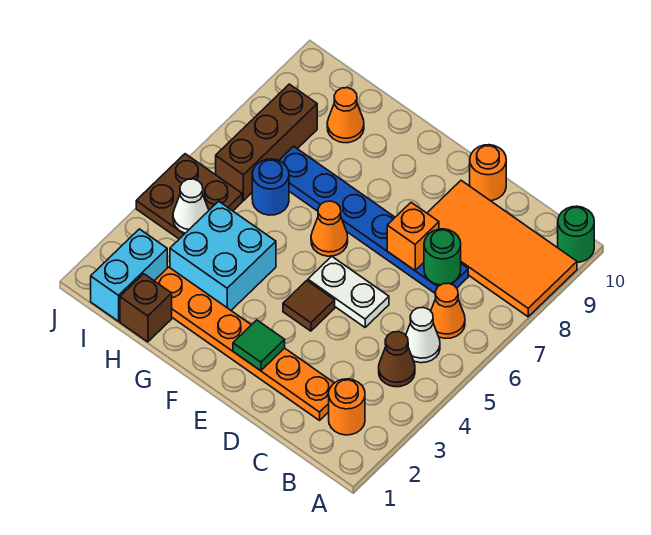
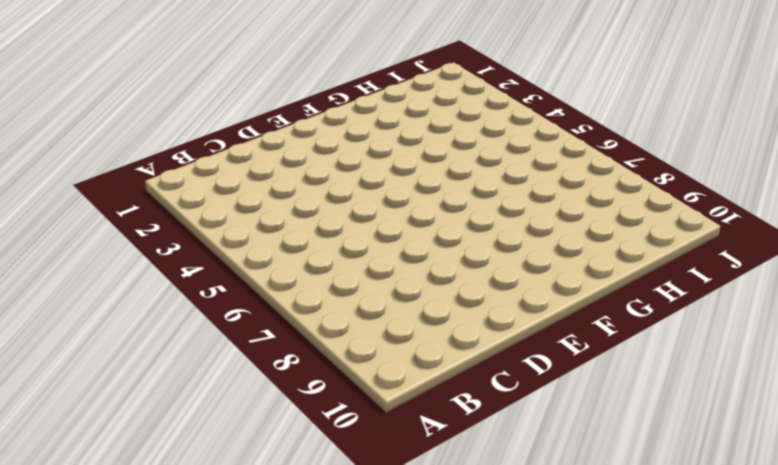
none -> orange 2x4 tile [427,181,577,317]
none -> green 1x1 round brick [558,206,594,262]
none -> orange 1x1 round brick [329,379,365,435]

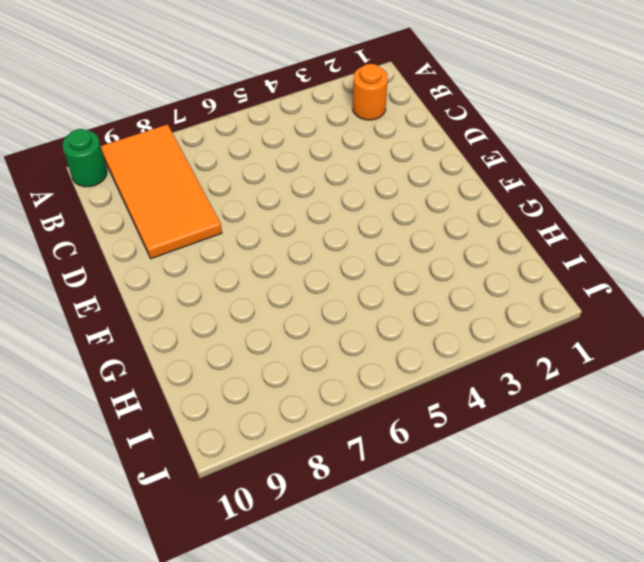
none -> brown 1x1 cone [379,332,415,387]
none -> white 1x1 cone [406,308,440,363]
none -> orange 1x1 cone [431,283,465,338]

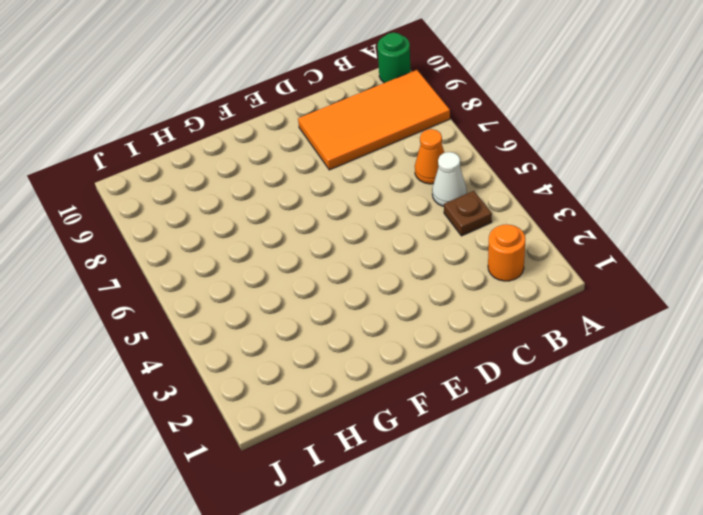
brown 1x1 plate [444,191,492,236] -> brown 1x1 cone [379,332,415,387]
none -> orange 1x6 plate [155,267,334,420]
none -> blue 1x6 plate [279,146,468,293]
none -> white 1x2 plate [308,256,389,327]

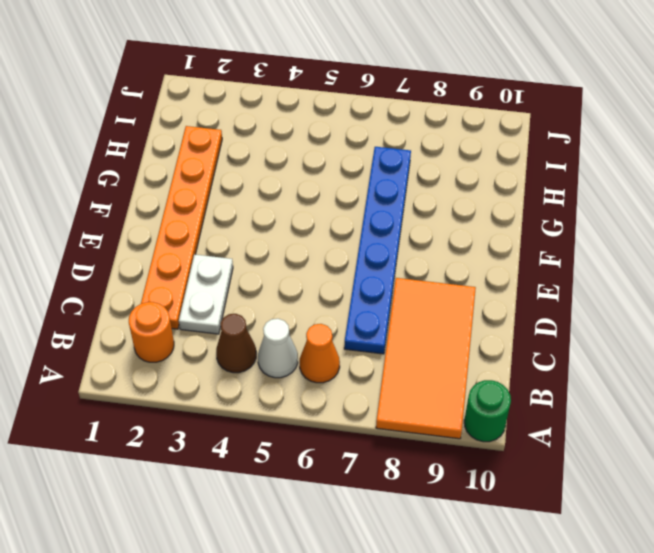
white 1x2 plate [179,254,233,334] -> white 1x2 plate moved to [308,256,389,327]
none -> orange 1x1 round brick [470,145,506,201]
none -> brown 1x1 tile [283,281,335,331]
none -> orange 1x1 cone [311,201,348,256]

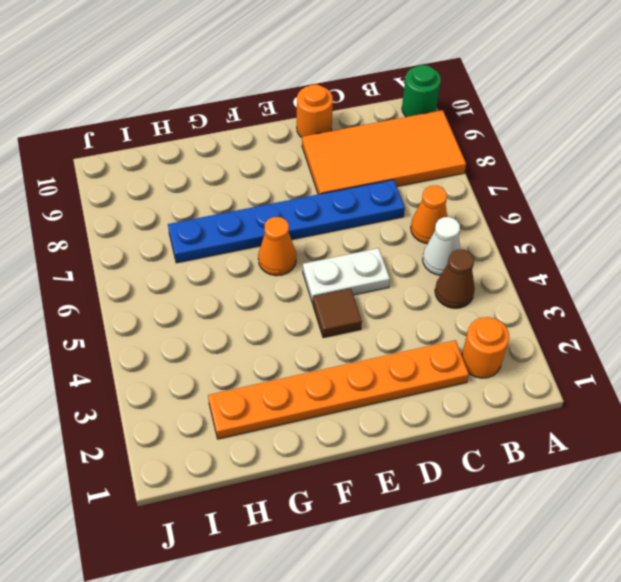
none -> cyan 2x2 brick [170,201,276,310]
none -> brown 1x1 brick [120,274,172,342]
none -> blue 1x1 round brick [252,159,289,215]

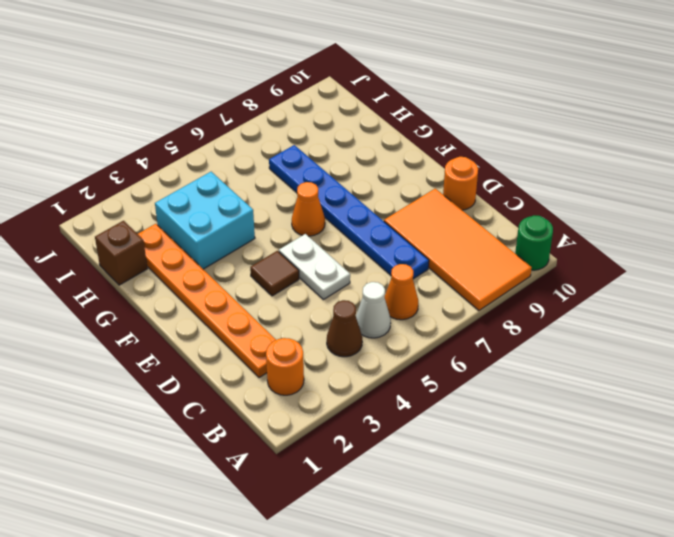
none -> blue 1x1 round brick [252,159,289,215]
none -> orange 1x1 cone [327,88,364,143]
none -> cyan 1x2 brick [91,229,167,321]

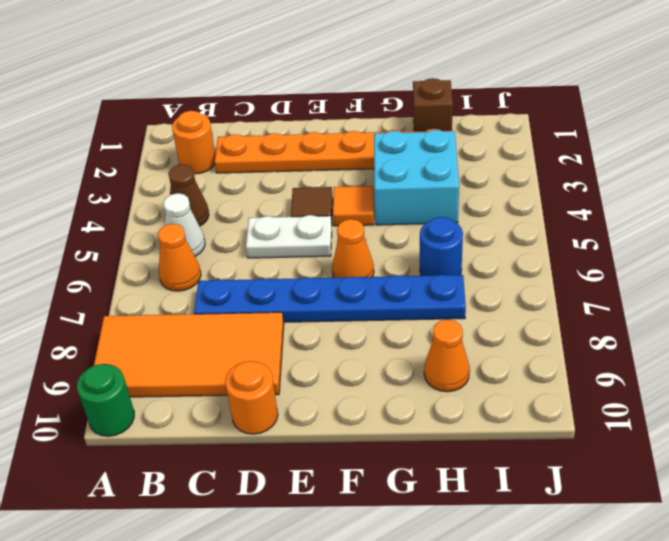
orange 1x1 tile [333,186,374,226] -> none
none -> cyan 1x2 brick [91,229,167,321]
none -> brown 2x2 plate [136,154,242,239]
none -> brown 1x3 brick [216,84,317,201]

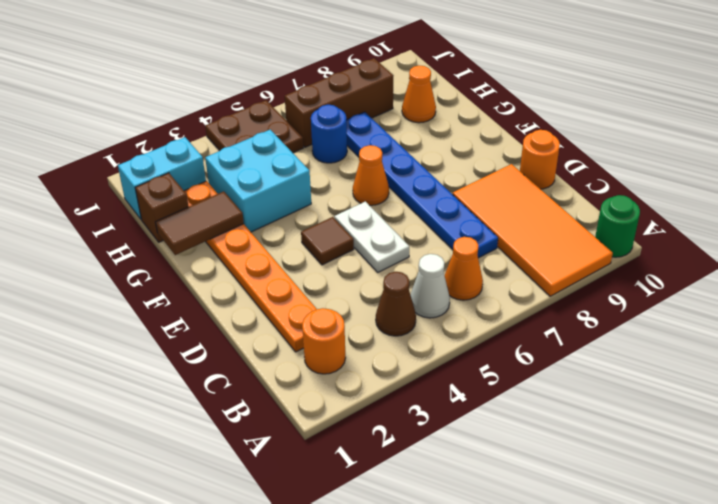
brown 1x2 tile [156,191,244,255] -> none
none -> green 1x1 round brick [424,229,461,285]
none -> orange 1x1 brick [387,202,439,270]
none -> green 1x1 tile [233,320,285,371]

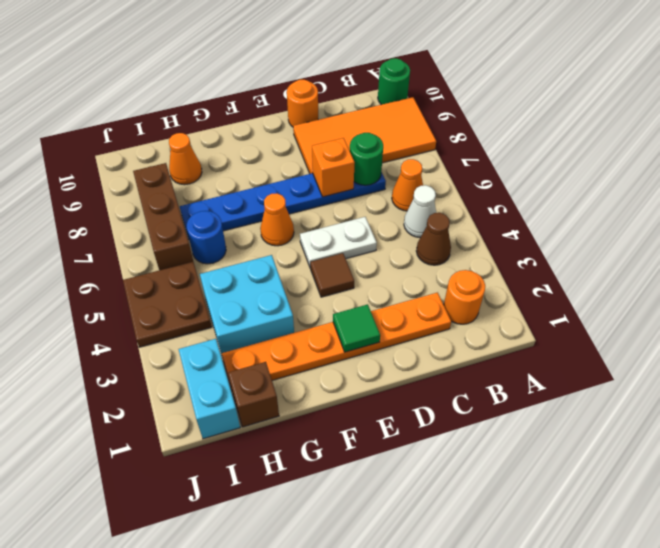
none -> white 1x1 cone [173,179,209,233]

